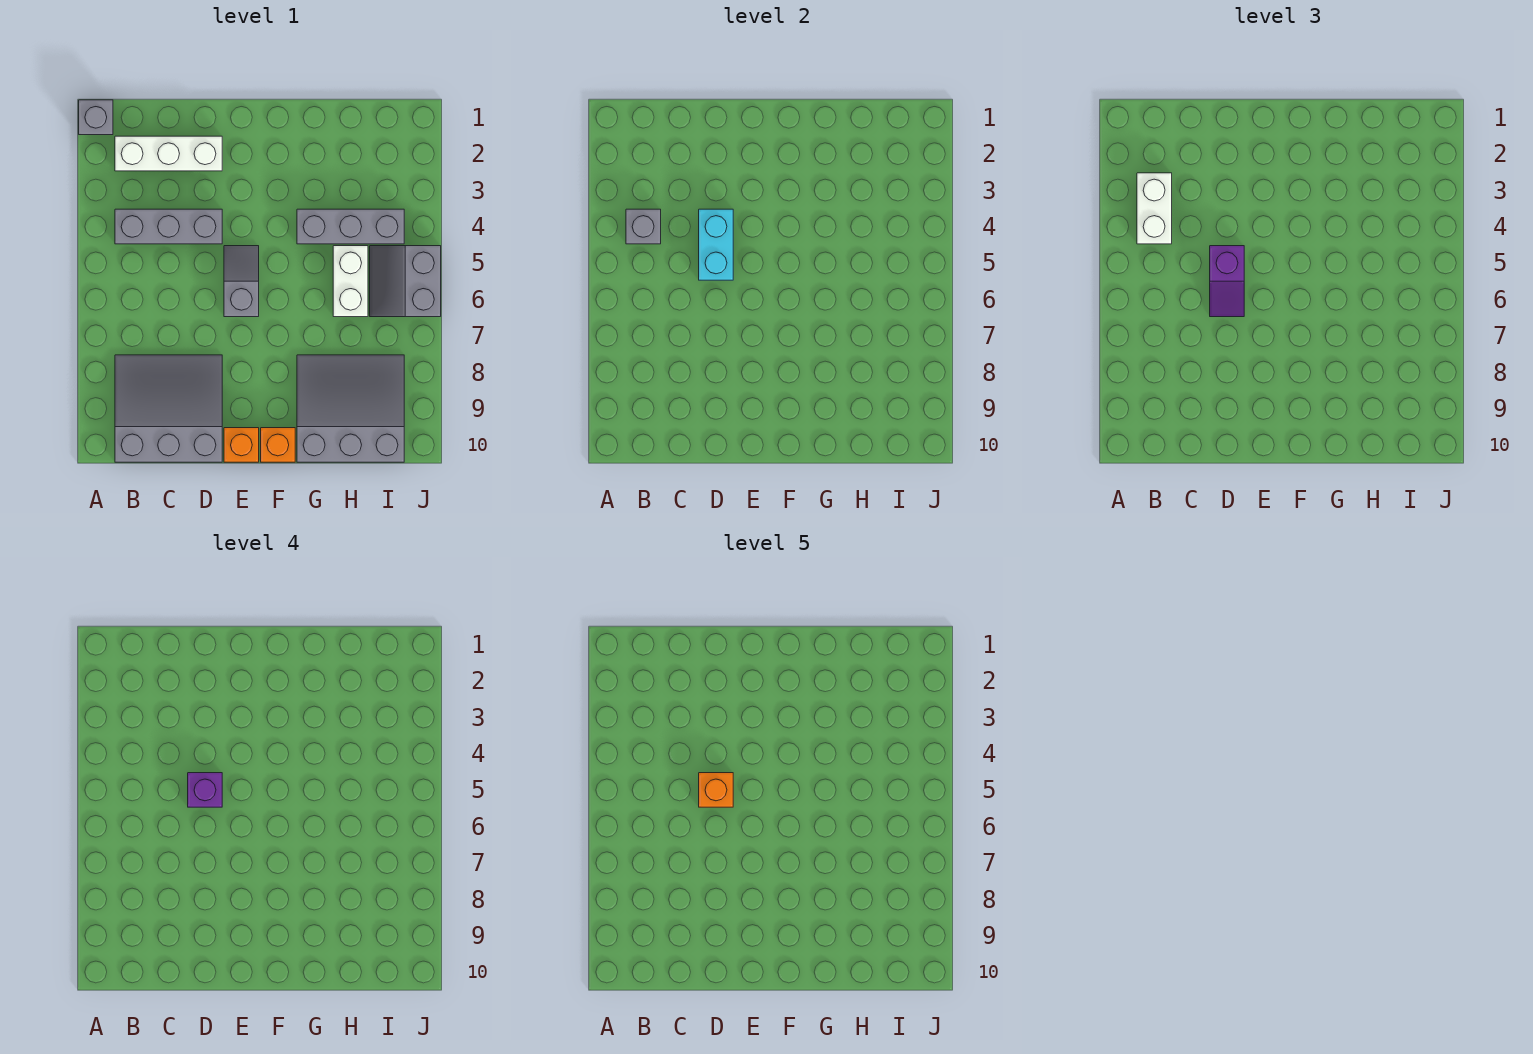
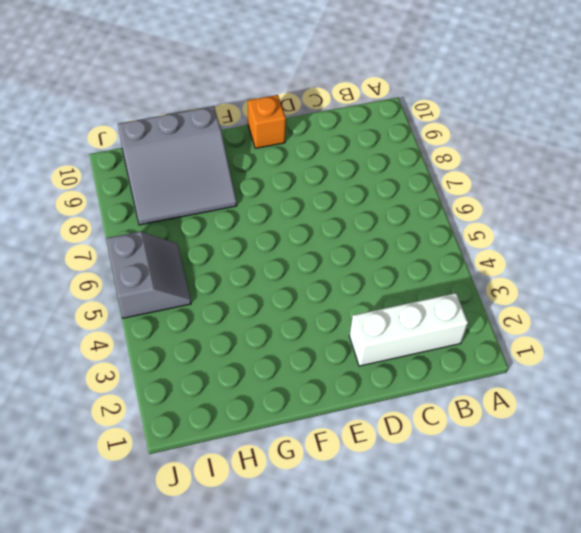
none -> grey 1x1 brick [79,100,113,135]
none -> grey 1x3 brick [115,209,222,244]
none -> grey 3x3 slope [115,355,222,462]

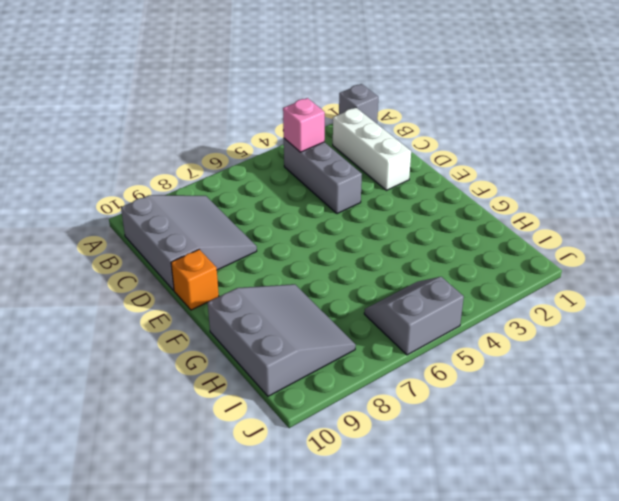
pink 1x1 brick [283,98,325,152] -> grey 1x1 brick [626,209,661,244]
none -> grey 1x2 slope [224,246,259,317]
none -> orange 1x1 brick [261,428,295,462]
none -> grey 1x3 brick [297,209,404,244]

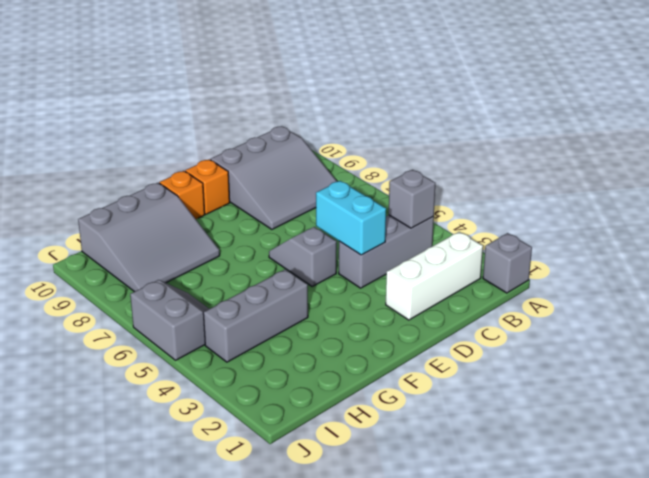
grey 1x2 slope [269,227,337,286] -> grey 1x2 slope turned to [224,246,259,317]
none -> white 1x2 brick [333,246,368,317]
none -> white 1x2 brick [1137,173,1172,244]
none -> purple 1x2 slope [1210,246,1244,317]

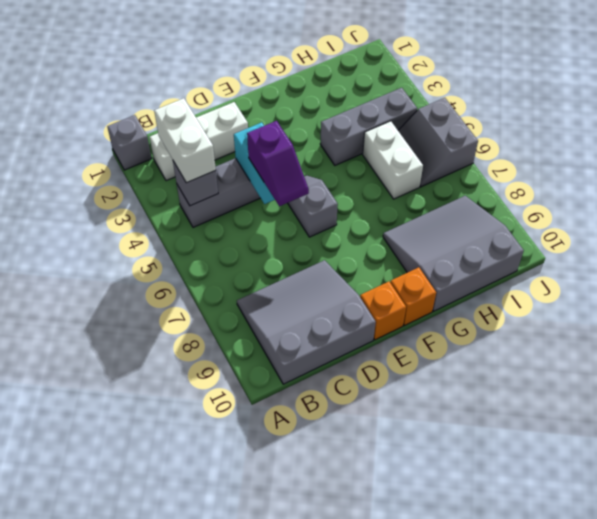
none -> purple 1x1 brick [188,773,222,807]
none -> orange 1x1 brick [699,773,733,807]

